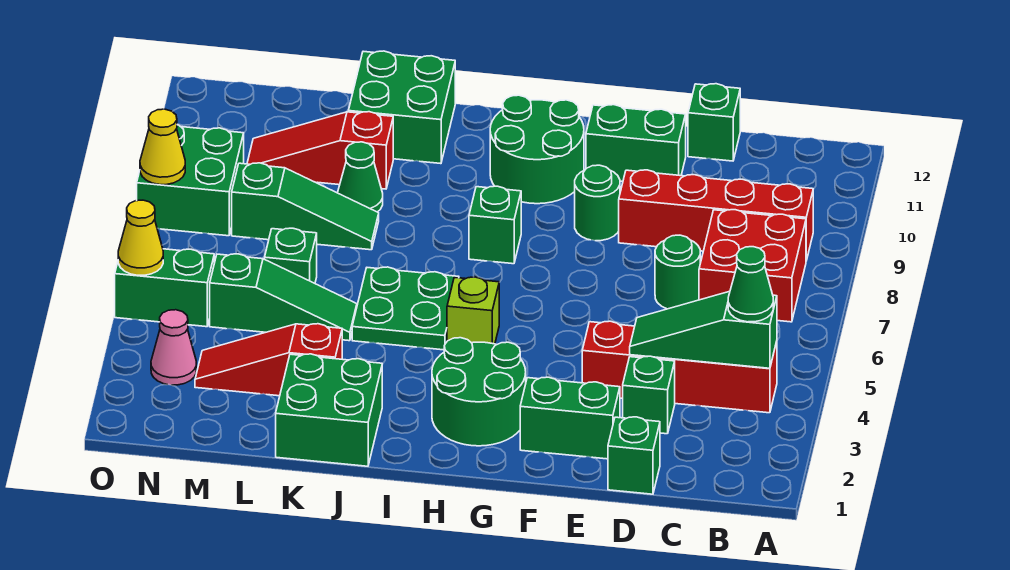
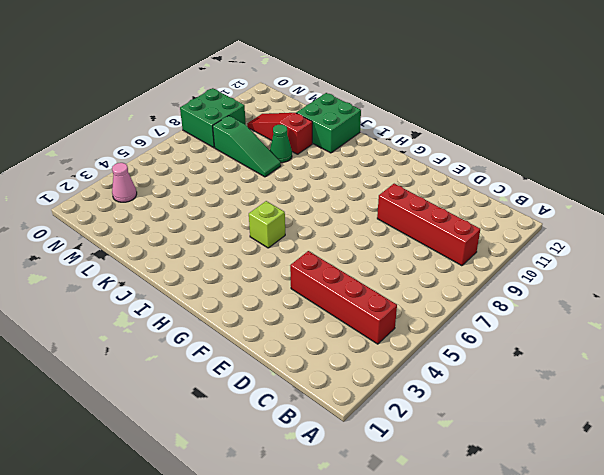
none -> red 2x2 brick [699,210,806,322]
none -> green 1x1 brick [608,417,660,494]
none -> green 1x1 brick [623,356,675,434]
none -> green 1x1 round brick [655,235,700,309]

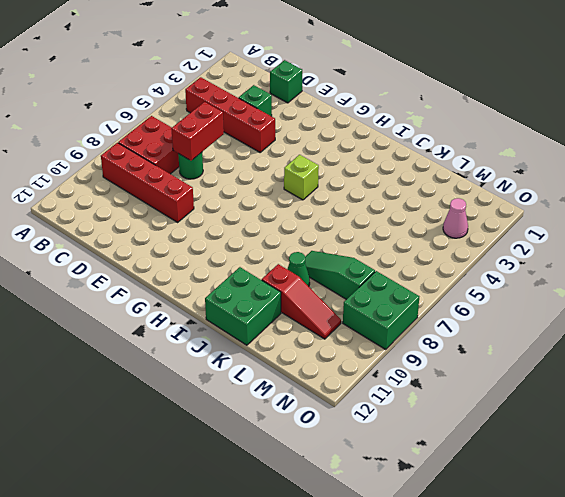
red 1x2 brick [171,102,224,161] -> none
none -> green 1x1 brick [688,84,740,161]
none -> green 1x2 brick [520,377,620,459]
none -> green 1x2 brick [586,105,686,181]
none -> green 1x1 round brick [575,165,620,241]

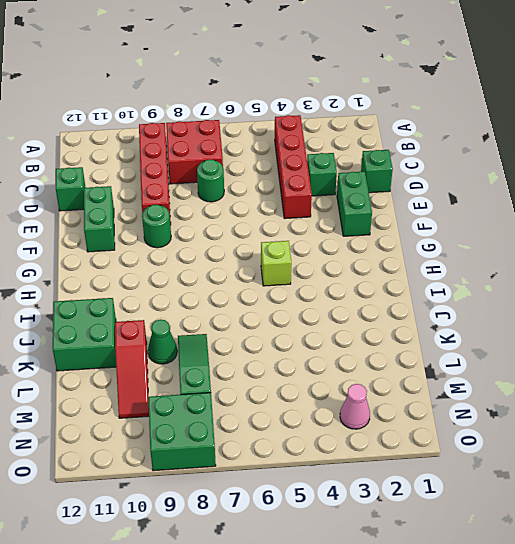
none -> green 2x2 round brick [432,338,526,446]
none -> green 2x2 round brick [490,95,584,204]
none -> green 1x1 brick [469,186,521,264]
none -> green 2x2 plate [352,267,459,350]

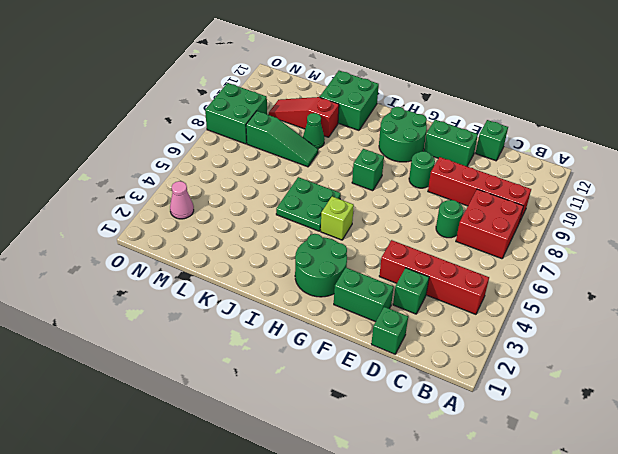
none -> green 2x2 brick [276,354,382,466]
none -> red 1x3 slope [195,324,342,396]
none -> green 1x3 slope [210,254,357,341]
none -> green 1x1 brick [265,228,317,283]

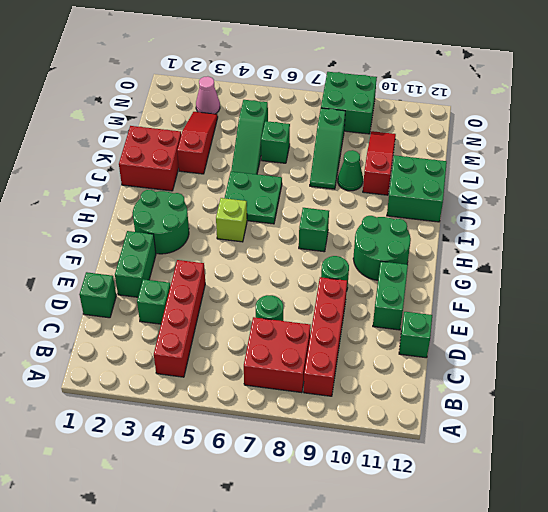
red 2x2 brick [119,126,181,191] -> green 2x2 brick [276,354,382,466]
none -> green 1x2 brick [115,249,214,327]
none -> green 1x3 slope [630,291,777,368]
none -> yellow 1x1 cone [118,200,163,275]
none -> yellow 1x1 cone [140,109,185,185]

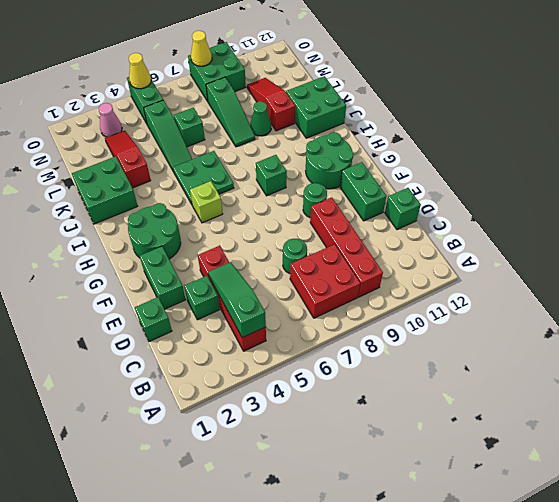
none -> green 1x1 cone [728,247,773,322]

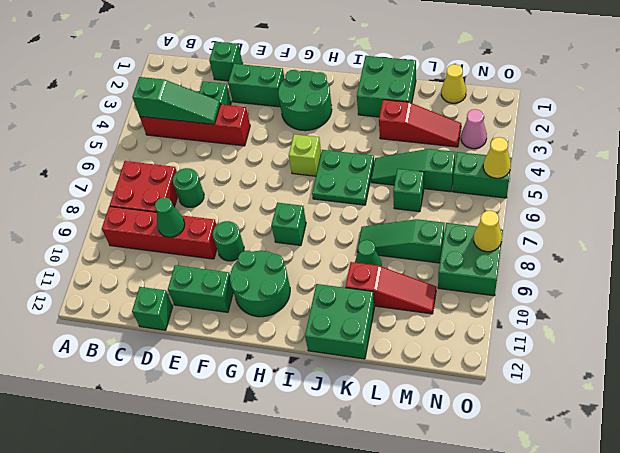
green 1x1 cone [155,197,185,237] -> green 1x1 cone moved to [728,247,773,322]
yellow 1x1 cone [441,64,466,103] -> none

